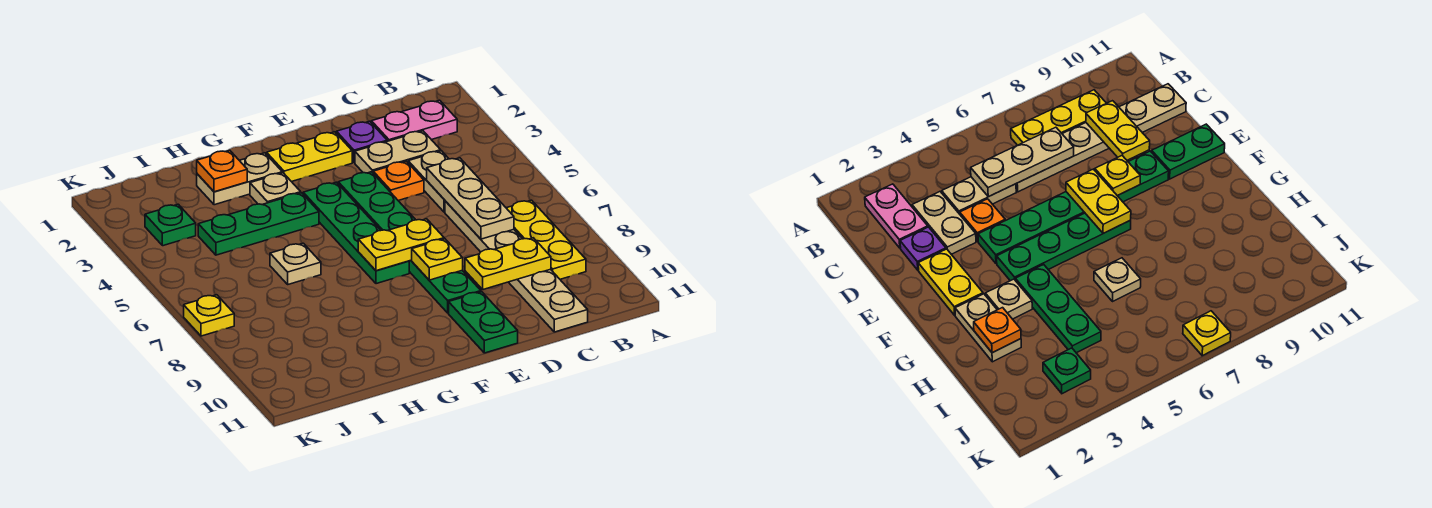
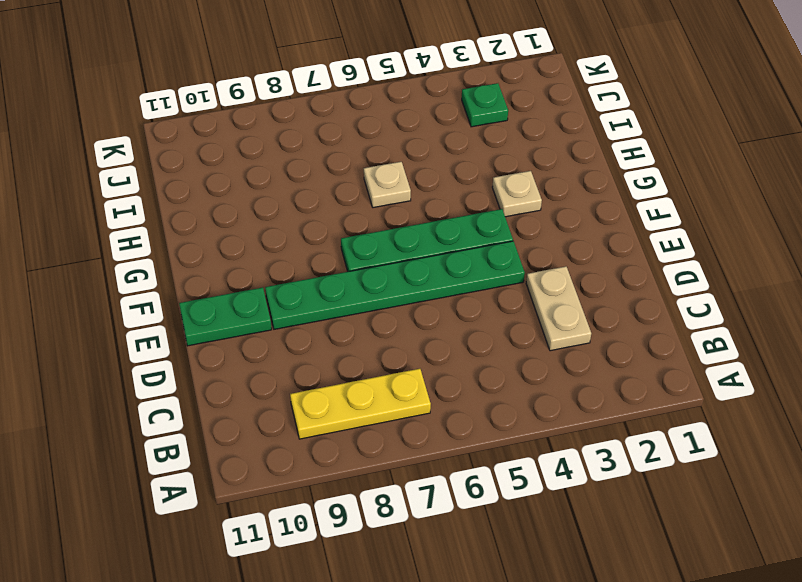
none -> pink 1x2 plate [371,100,457,141]
none -> tan 1x2 plate [408,151,449,212]
none -> tan 1x6 plate [445,201,588,332]

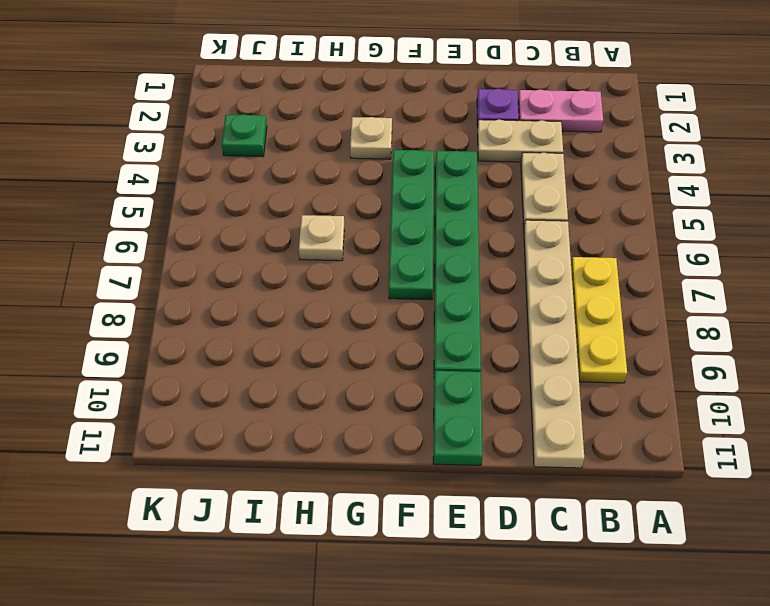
none -> orange 1x1 plate [373,161,424,201]
none -> yellow 1x2 plate [267,132,352,182]
none -> tan 1x2 plate [197,153,282,205]

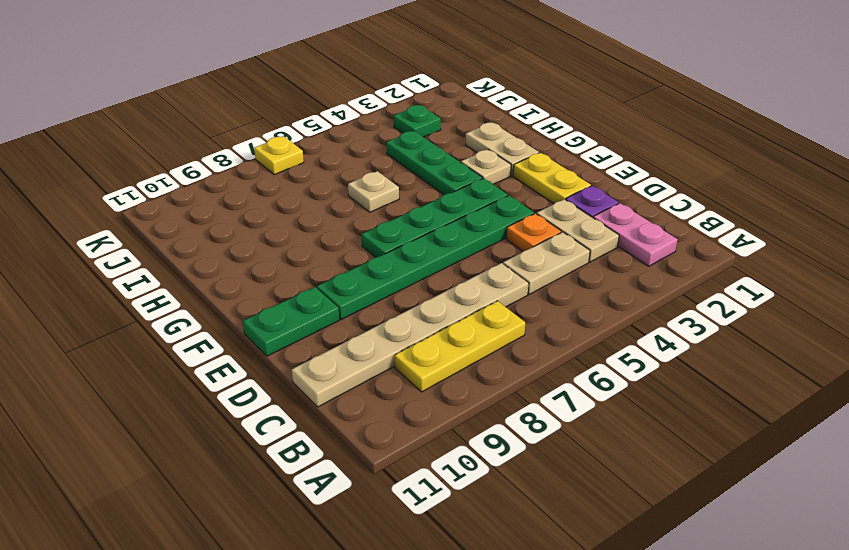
none -> tan 1x3 plate [427,158,514,239]
none -> yellow 1x2 plate [465,238,551,289]
none -> yellow 1x2 plate [358,219,444,271]

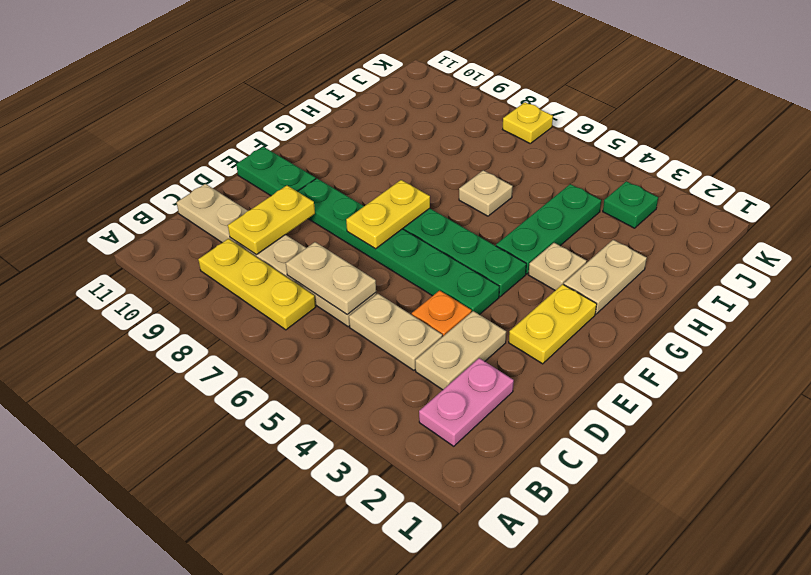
tan 1x2 plate [286,242,376,315] -> tan 1x3 plate [427,158,514,239]
none -> purple 1x1 plate [336,121,387,163]
none -> yellow 1x1 plate [412,239,463,280]
none -> orange 1x1 plate [197,150,247,192]

